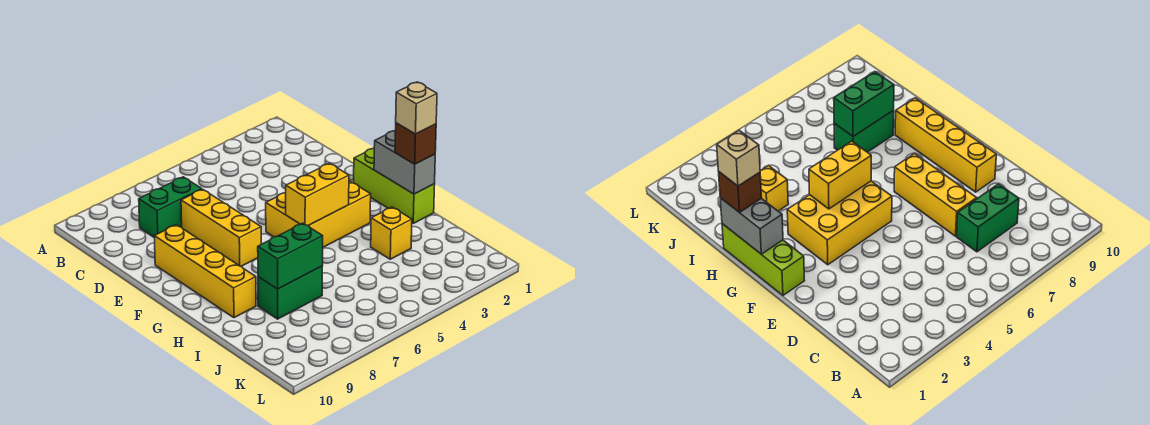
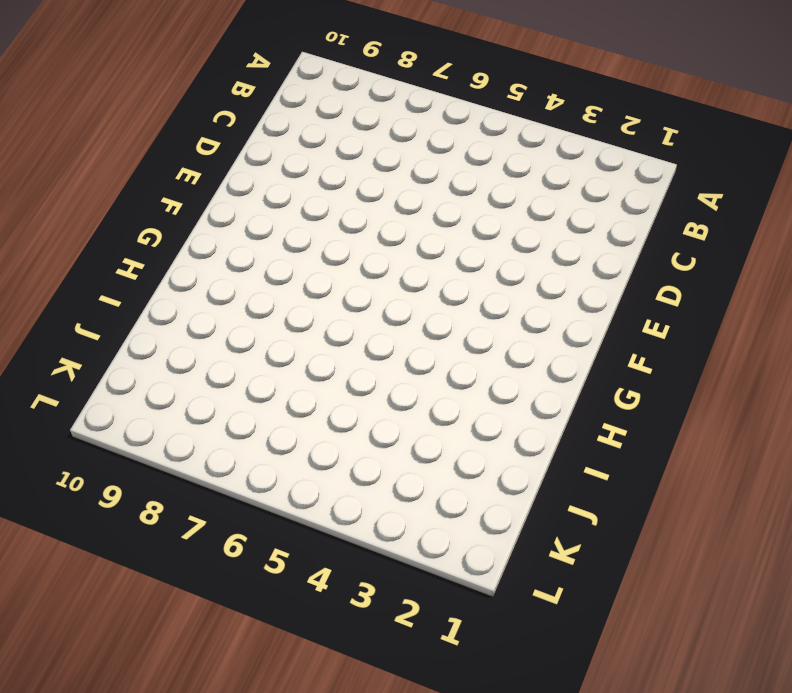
none -> green 1x2 brick [139,177,202,237]
none -> yellow 1x3 brick [181,189,261,266]
none -> yellow 1x4 brick [154,225,256,318]

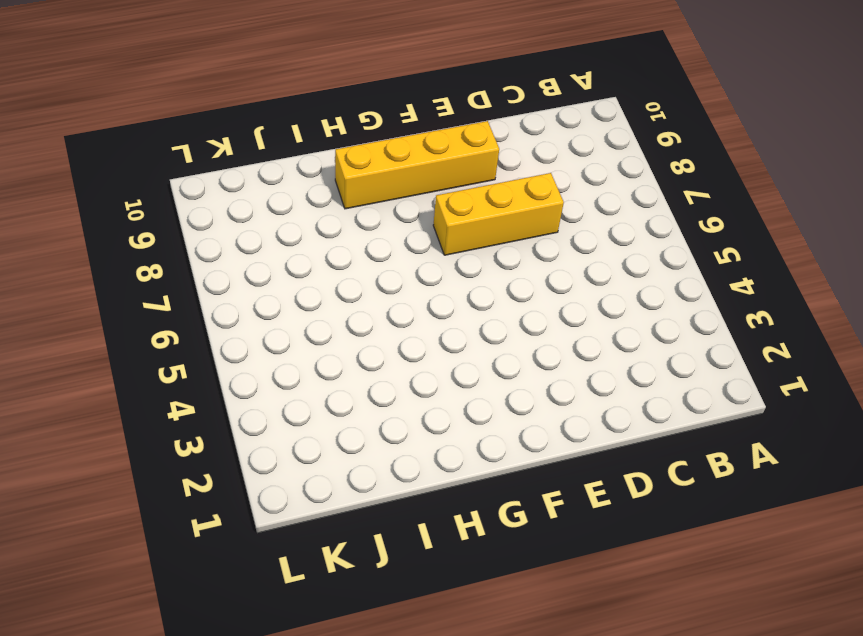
none -> green 1x2 brick [139,177,202,237]
none -> lime 1x3 brick [354,148,435,223]
none -> yellow 2x3 brick [266,181,371,247]

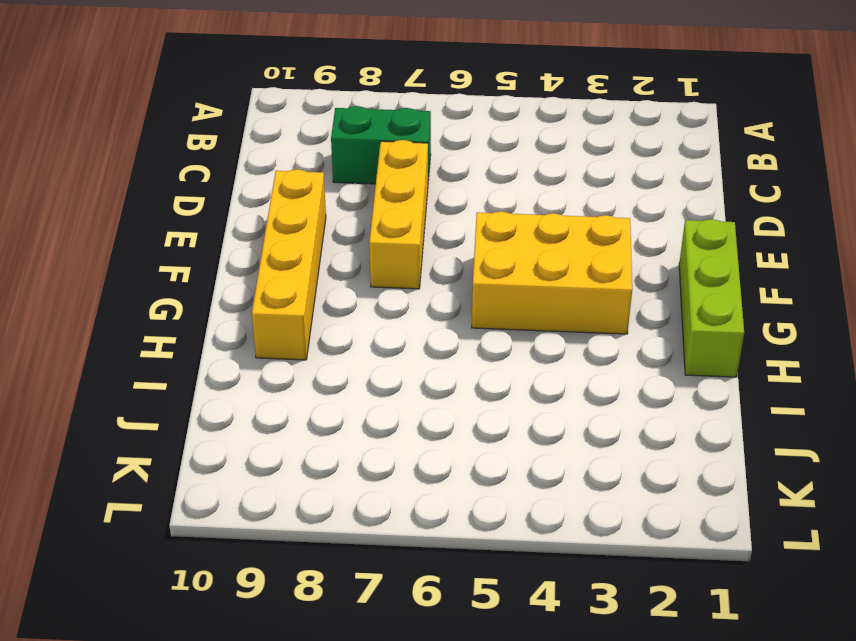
none -> yellow 1x1 brick [371,207,412,259]
none -> green 1x2 brick [258,266,322,319]
none -> grey 1x2 brick [374,130,435,194]

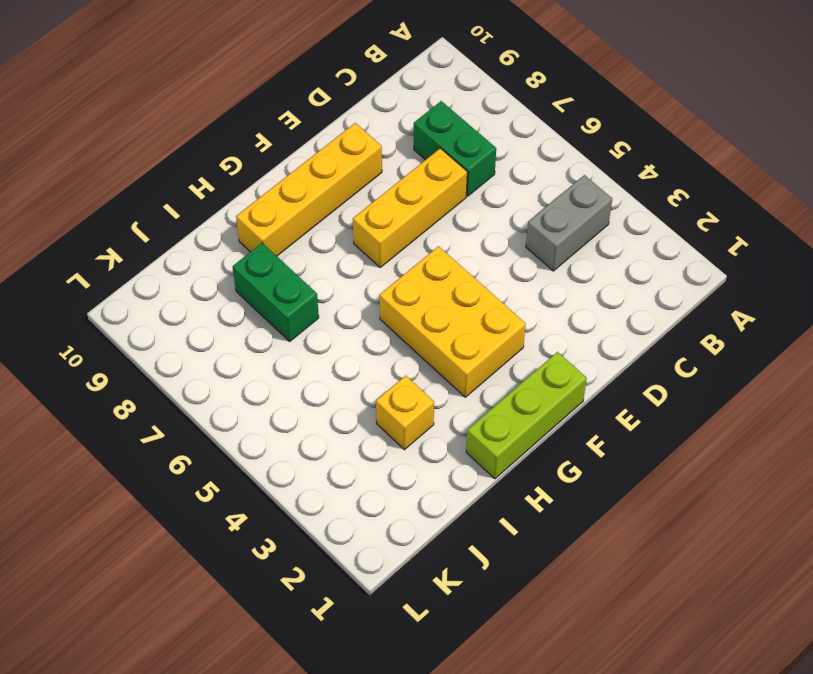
grey 1x2 brick [526,175,612,271] -> grey 1x2 brick moved to [374,130,435,194]
none -> yellow 1x2 brick [286,163,349,226]
none -> green 1x2 brick [258,223,323,289]
none -> brown 1x1 brick [395,123,436,164]

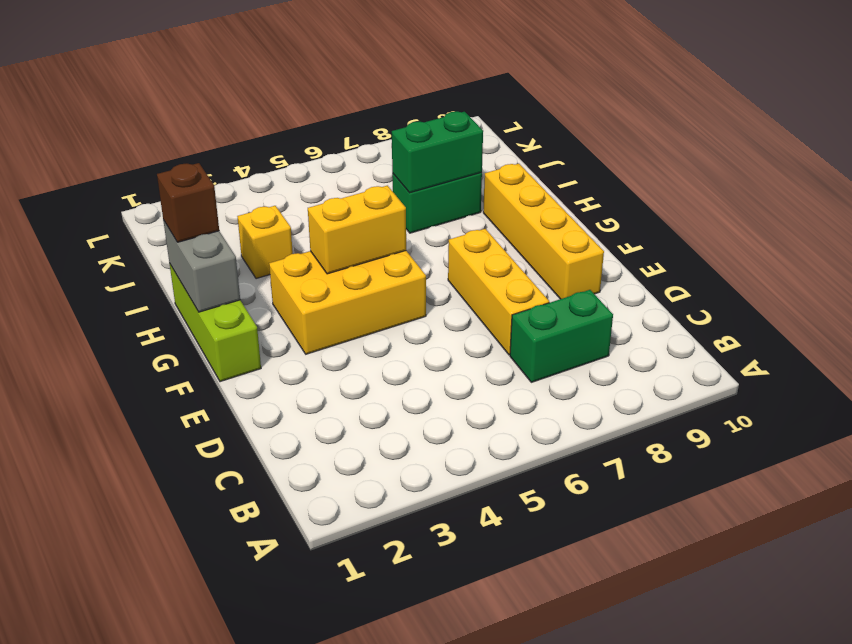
none -> tan 1x1 brick [396,82,437,134]

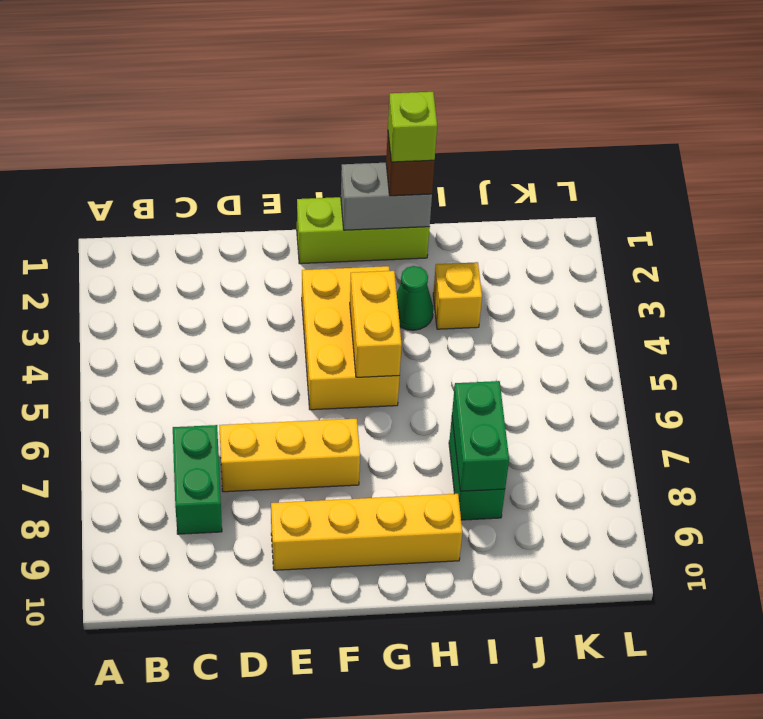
lime 1x1 brick [388,92,437,162] -> tan 1x1 brick [396,82,437,134]
green 1x1 cone [397,266,433,330] -> none

